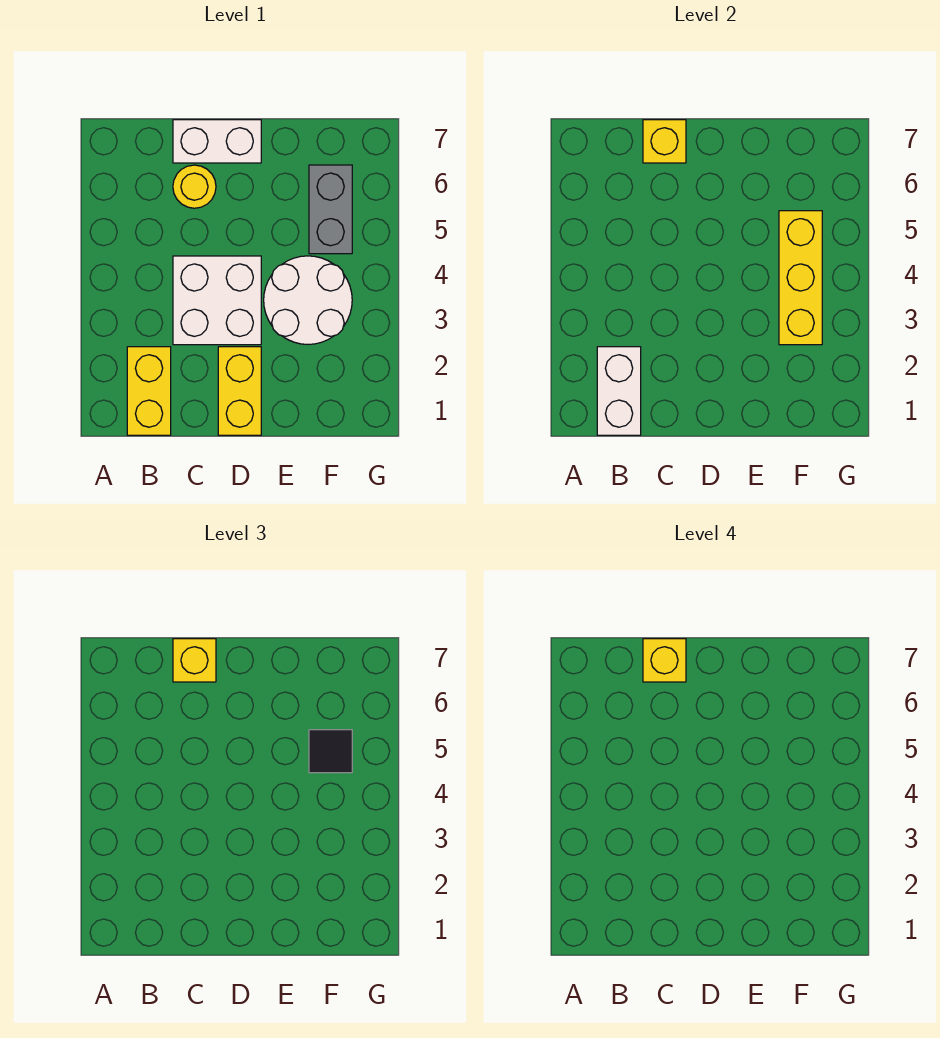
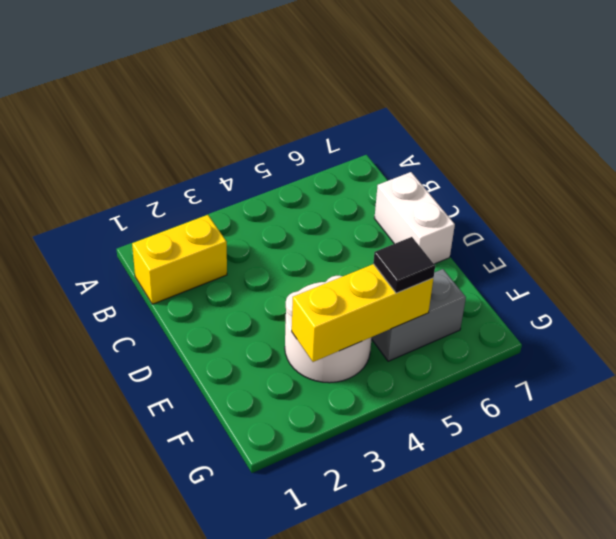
none -> white 2x2 brick [173,256,261,345]
none -> yellow 1x1 round brick [173,165,216,208]
none -> yellow 1x2 brick [218,347,261,435]

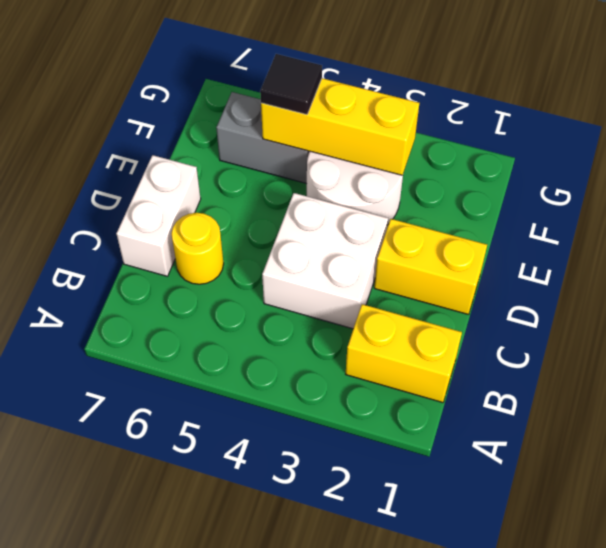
none -> white 1x2 brick [597,347,641,435]
none -> yellow 1x1 brick [643,120,686,163]
none -> yellow 1x1 brick [173,639,216,682]

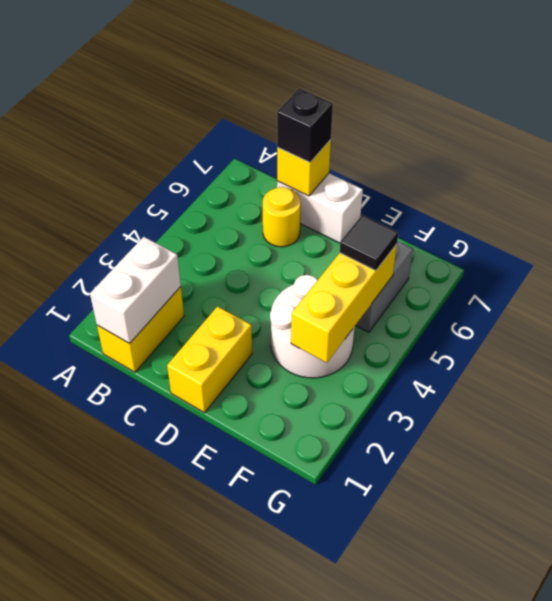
black 1x1 brick [277,88,333,163] -> yellow 1x1 brick [173,639,216,682]
none -> white 2x2 brick [173,256,261,345]
none -> yellow 1x1 brick [643,639,686,682]

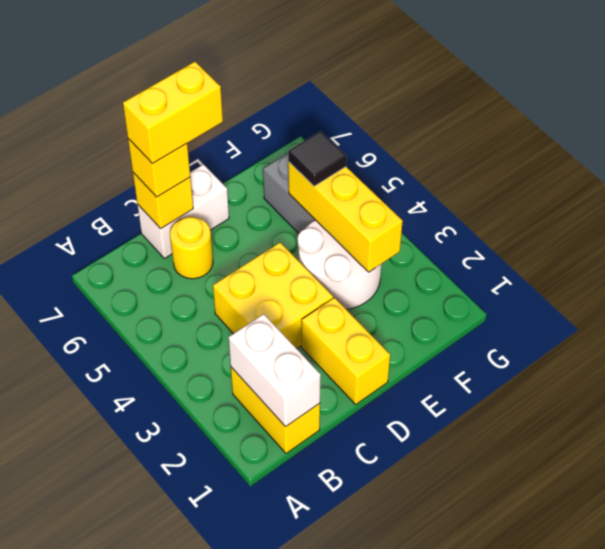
yellow 2x2 brick [213,243,333,349] -> white 2x2 brick [173,256,261,345]
yellow 1x2 brick [123,62,223,164] -> yellow 1x1 brick [643,639,686,682]

